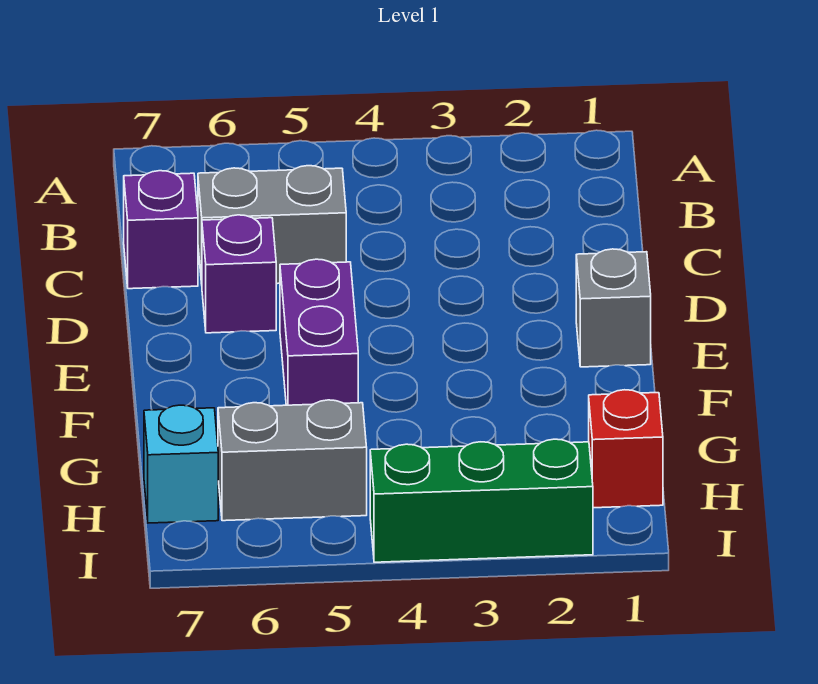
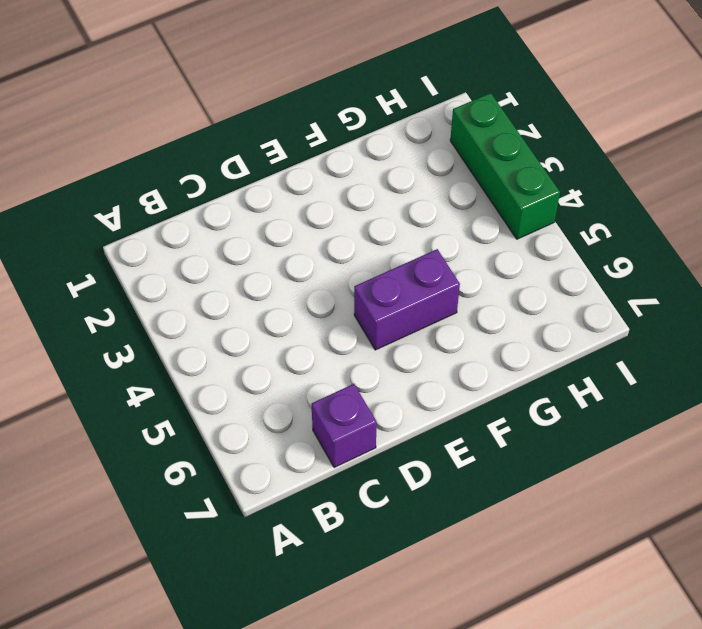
none -> grey 1x2 brick [198,166,346,284]
none -> purple 1x1 brick [202,215,276,333]

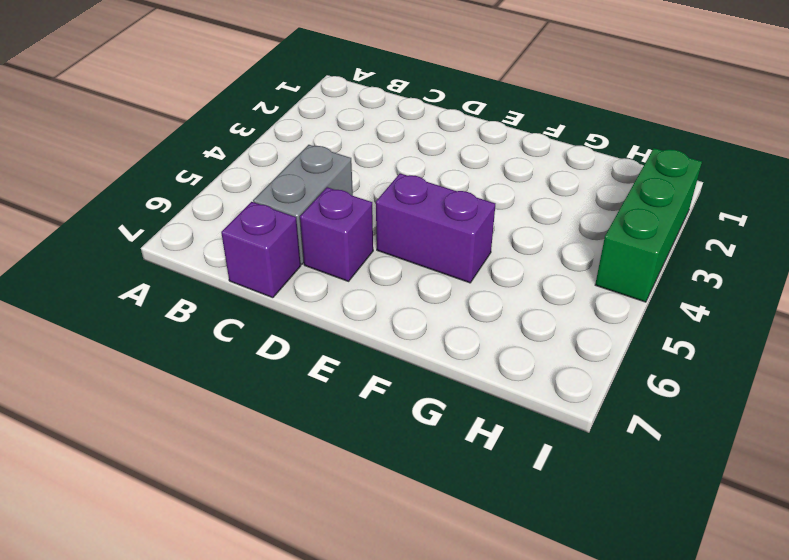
none -> grey 1x1 brick [576,249,651,367]
none -> red 1x1 brick [589,390,663,508]

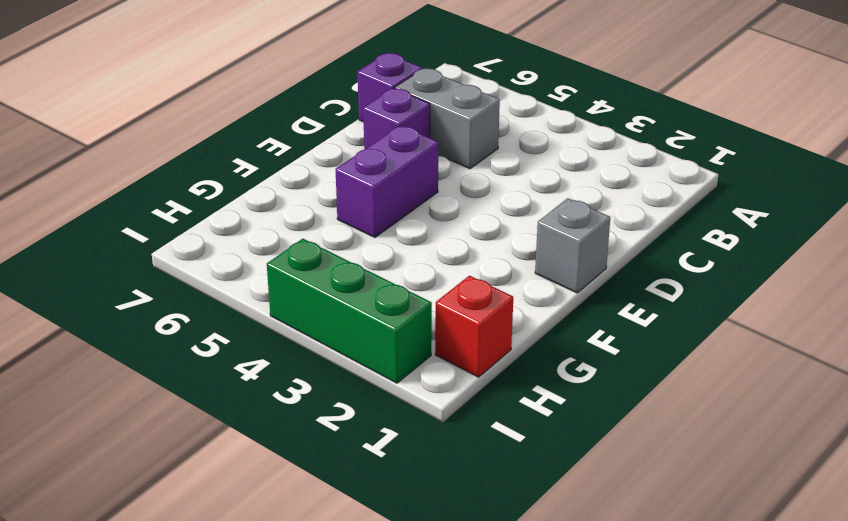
none -> grey 1x2 brick [218,400,367,521]
none -> cyan 1x1 brick [144,405,218,523]

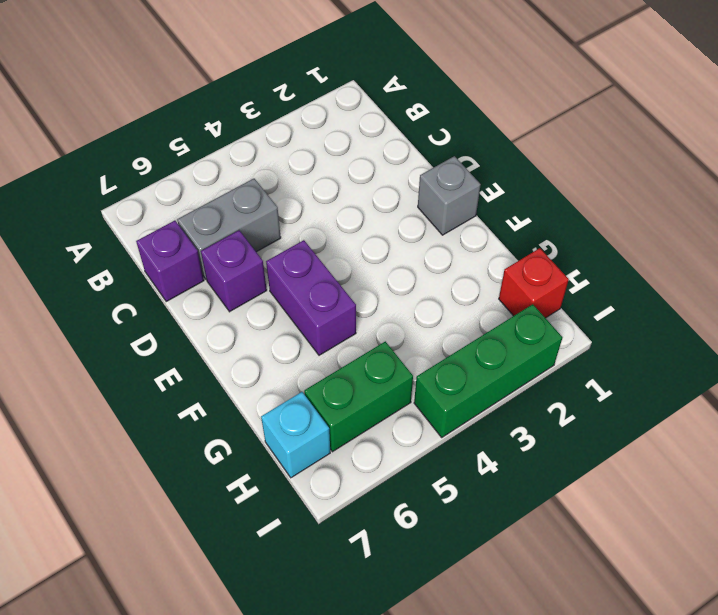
green 1x2 brick [304,341,413,452] -> grey 1x2 brick [218,400,367,521]

